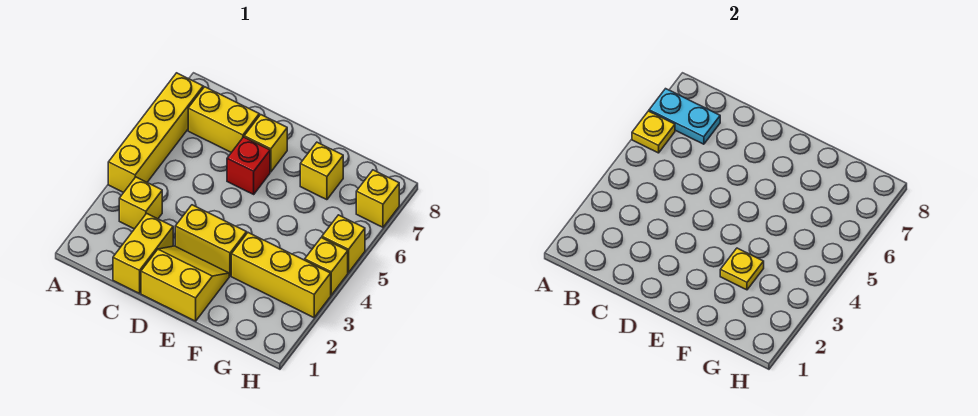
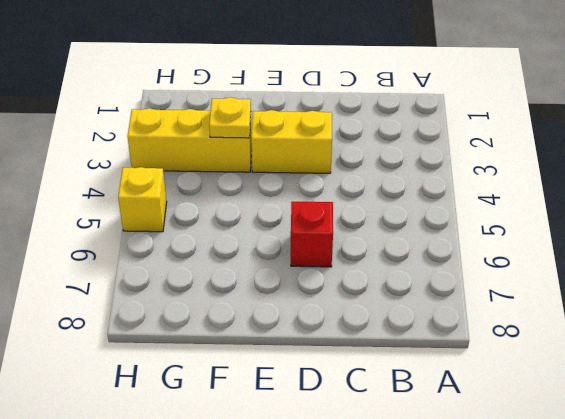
none -> yellow 1x4 brick [108,73,203,193]
none -> yellow 1x1 brick [119,177,162,229]
none -> yellow 1x2 brick [188,87,259,153]

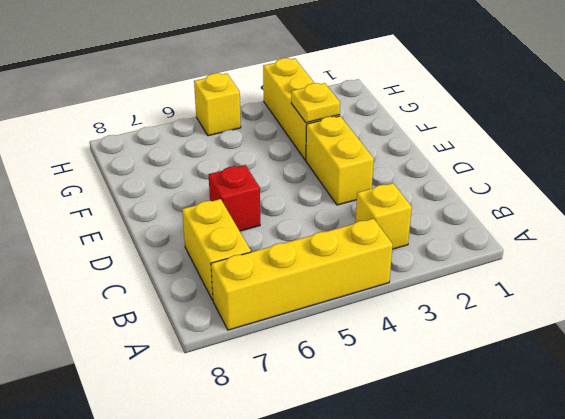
none -> yellow 1x2 brick [113,213,173,293]
none -> yellow 2x2 slope [141,246,229,321]
none -> yellow 1x1 brick [244,115,287,172]

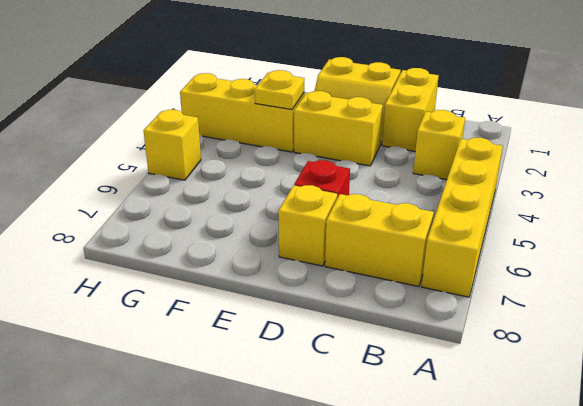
none -> yellow 1x1 brick [300,142,343,200]
none -> yellow 1x1 brick [305,238,348,295]
none -> yellow 1x1 brick [356,170,399,227]

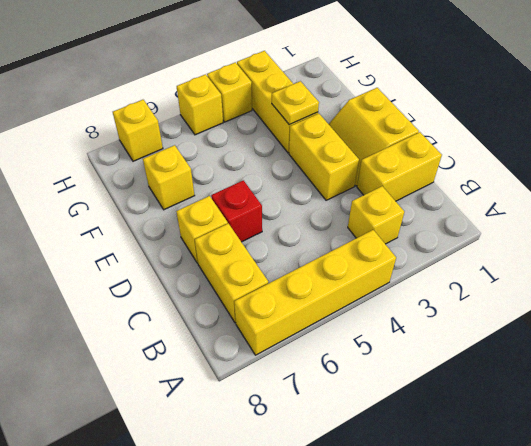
none -> yellow 1x1 plate [632,111,675,153]
none -> cyan 1x2 plate [649,89,720,144]

